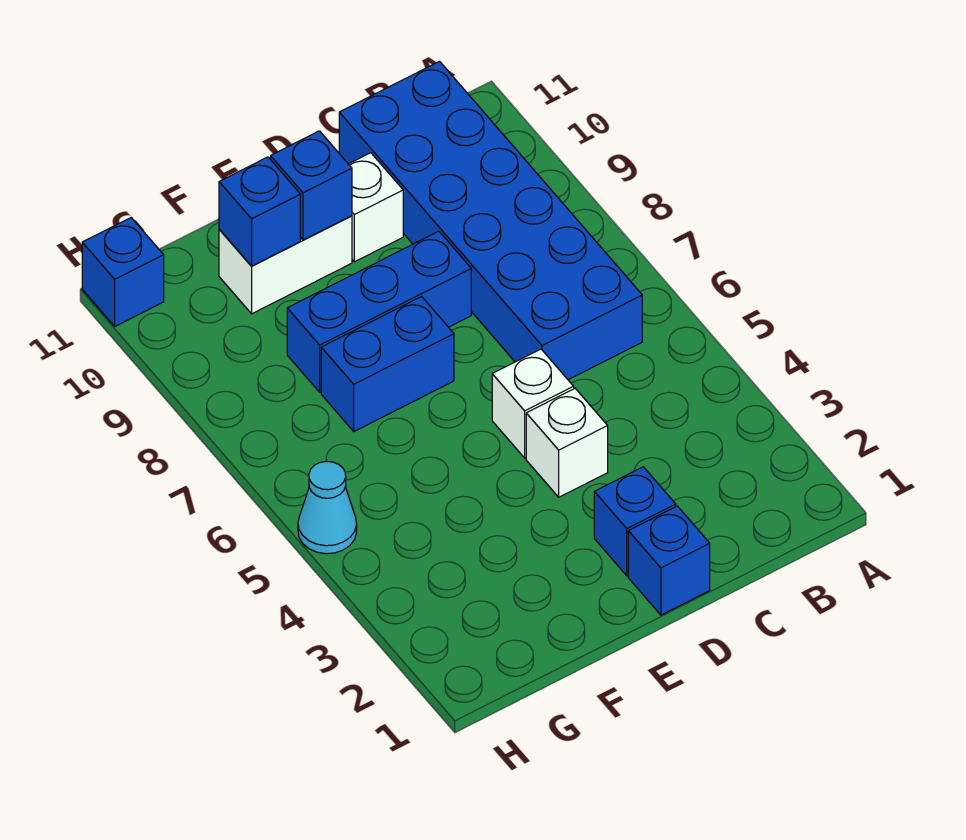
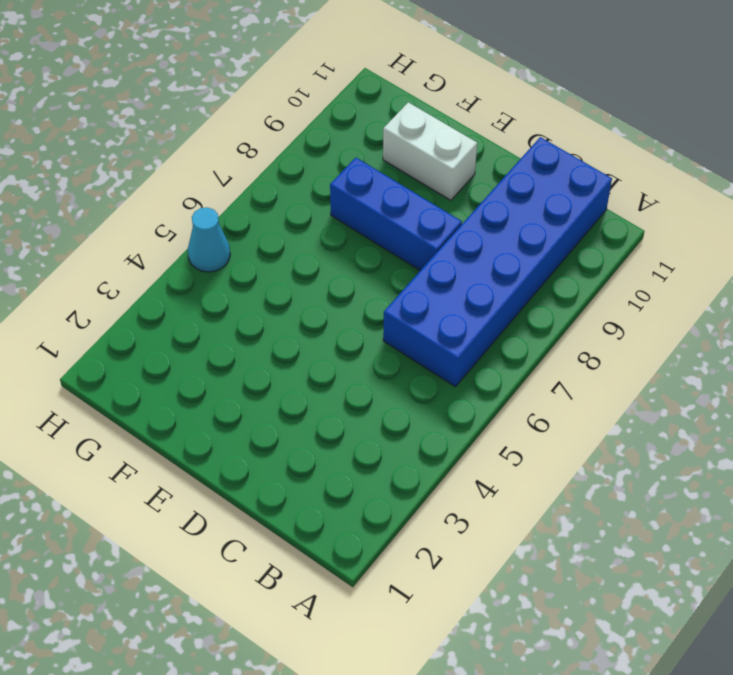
none -> blue 1x1 brick [628,506,710,615]
none -> blue 1x1 brick [594,467,676,576]
none -> white 1x1 brick [526,388,608,497]

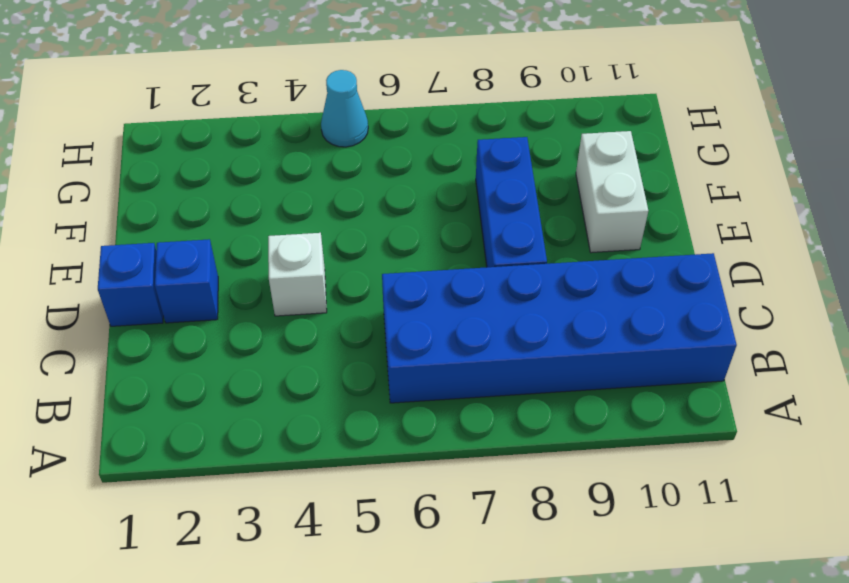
none -> white 1x1 brick [492,349,574,458]
none -> white 1x1 brick [349,153,403,262]
none -> blue 1x2 brick [321,297,454,431]

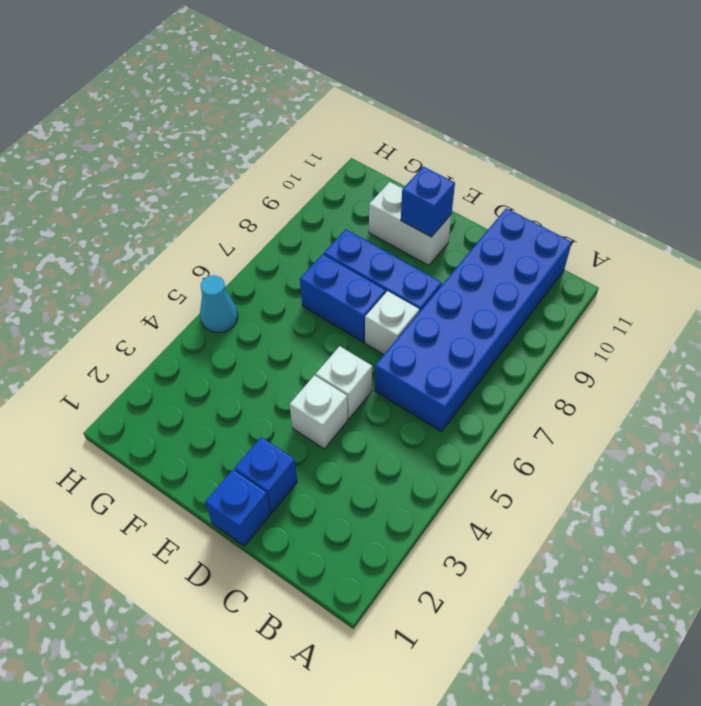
white 1x1 brick [365,291,419,354] -> white 1x1 brick moved to [349,153,403,262]
none -> blue 1x1 brick [82,218,164,326]
none -> blue 1x1 brick [219,157,300,266]

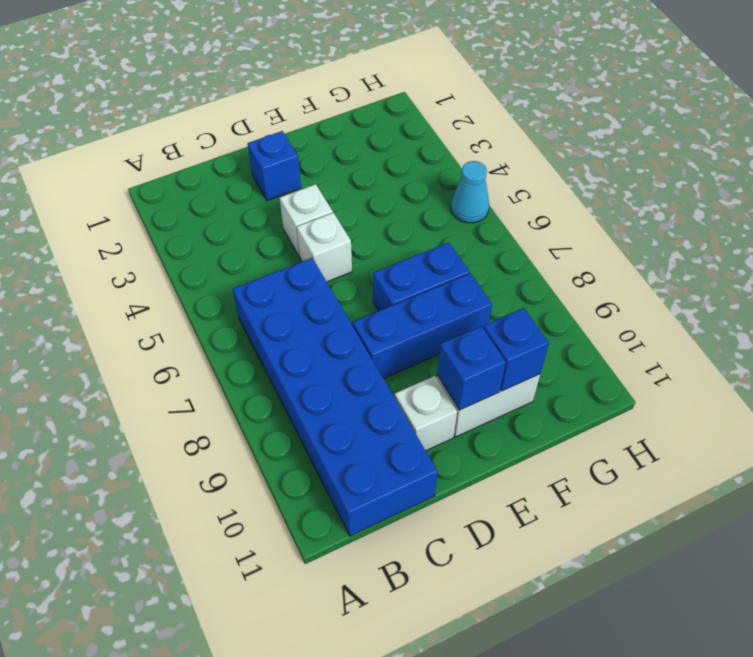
none -> blue 1x1 brick [628,506,710,615]
none -> blue 1x1 brick [82,218,164,326]

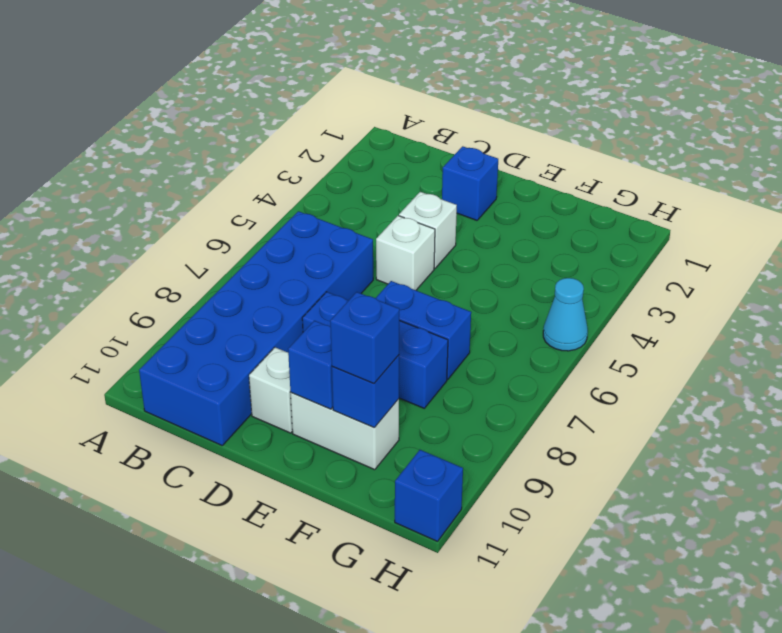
blue 1x1 brick [330,292,399,383] -> blue 1x1 brick moved to [628,506,710,615]

